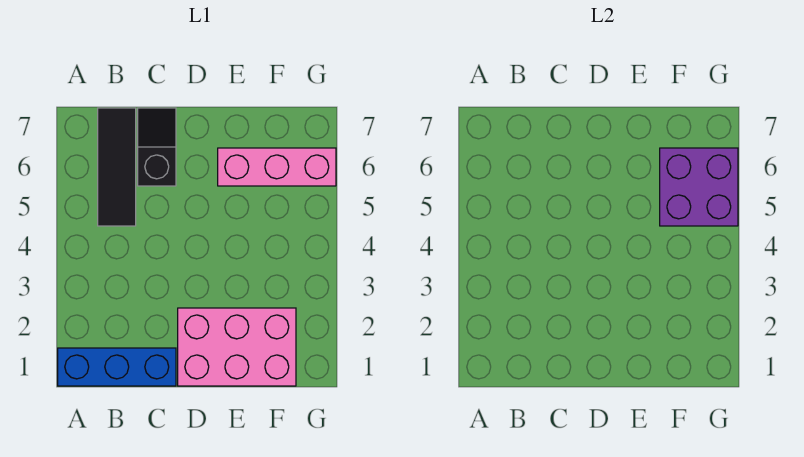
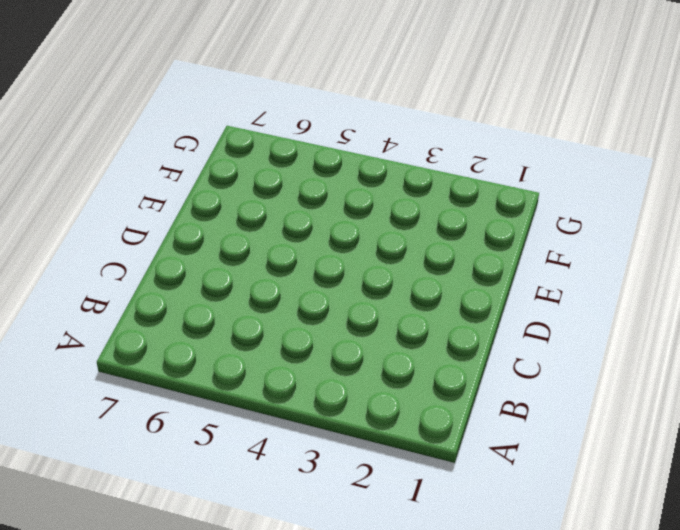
none -> blue 1x3 brick [58,348,176,386]
none -> black 1x3 tile [98,108,136,226]

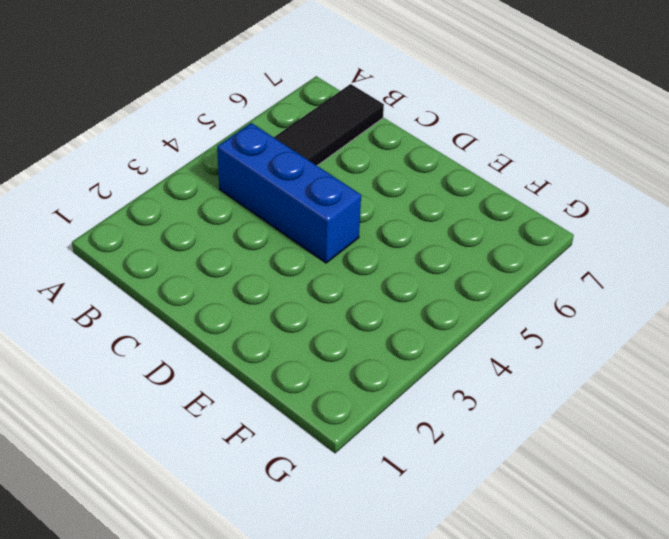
blue 1x3 brick [217,123,361,263] -> blue 1x3 brick moved to [58,348,176,386]
none -> black 1x2 slope [138,108,176,186]
none -> pink 2x3 brick [178,308,296,386]

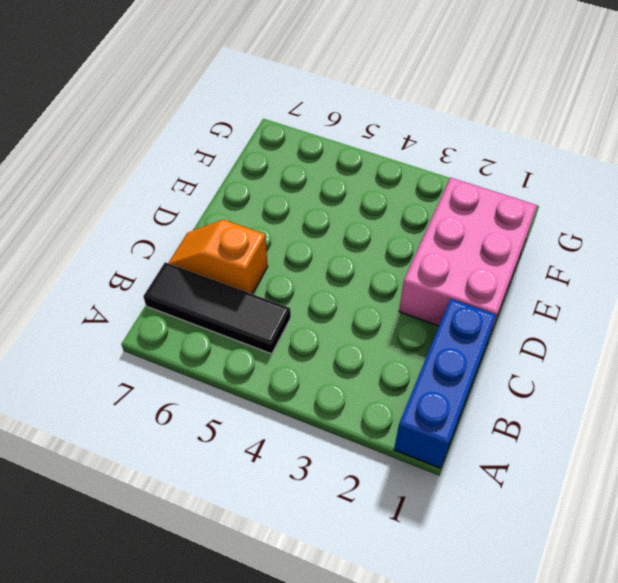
orange 1x2 slope [169,220,268,294] -> black 1x2 slope [138,108,176,186]
none -> pink 1x3 brick [218,148,336,186]
none -> purple 2x2 brick [660,148,738,226]

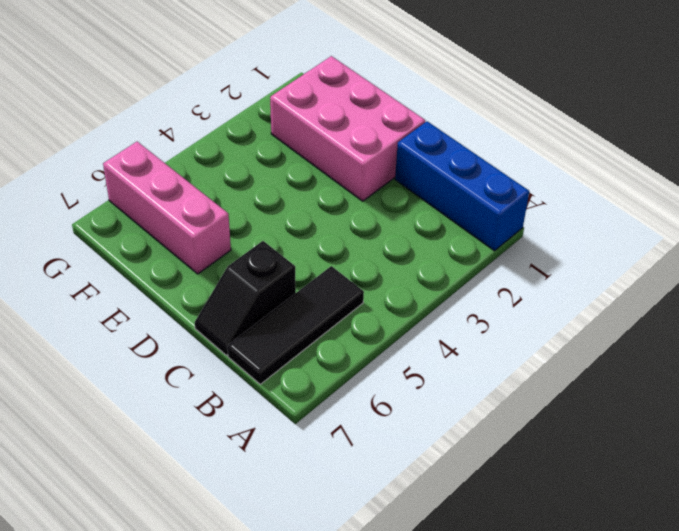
none -> purple 2x2 brick [660,148,738,226]

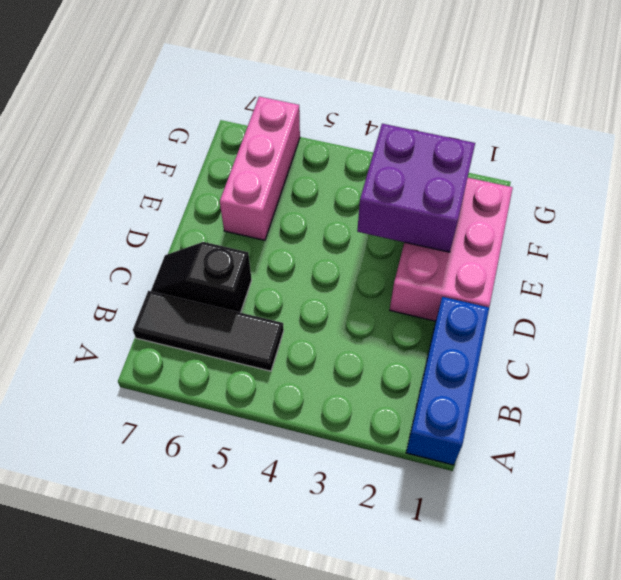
purple 2x2 brick [357,124,475,252] -> purple 2x2 brick moved to [660,148,738,226]

